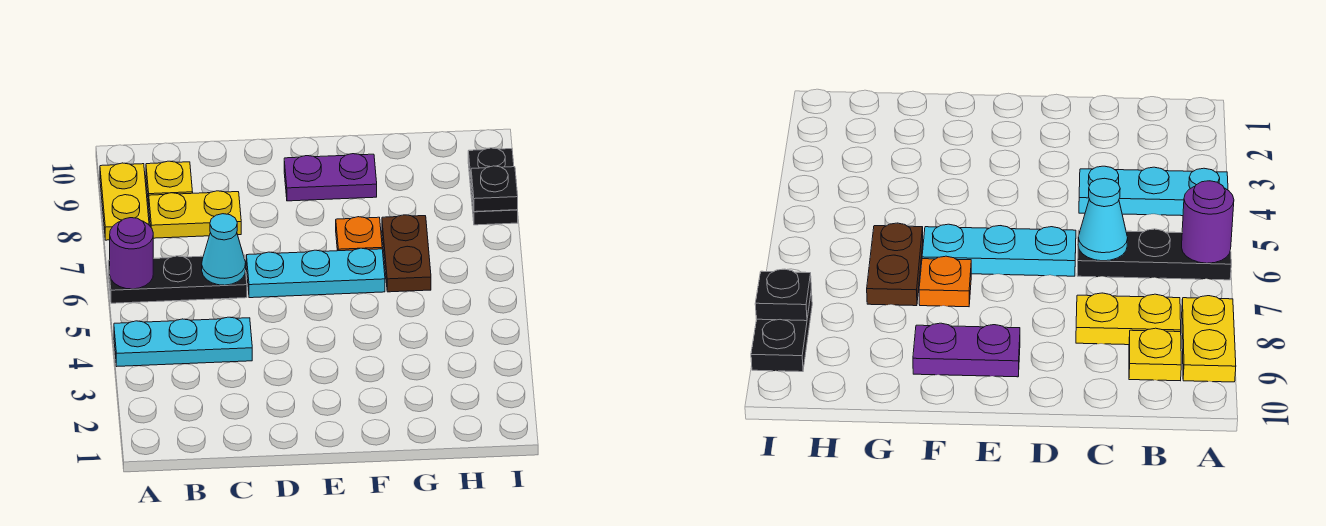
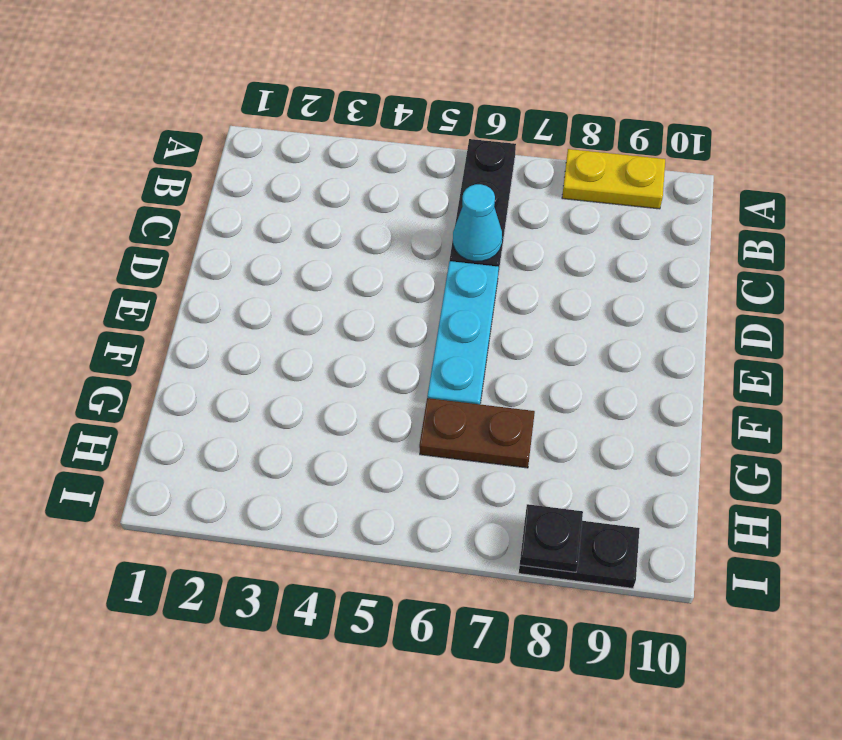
none -> cyan 1x3 plate [114,317,252,366]
none -> yellow 1x2 plate [149,191,241,238]
none -> yellow 1x1 plate [146,161,193,204]

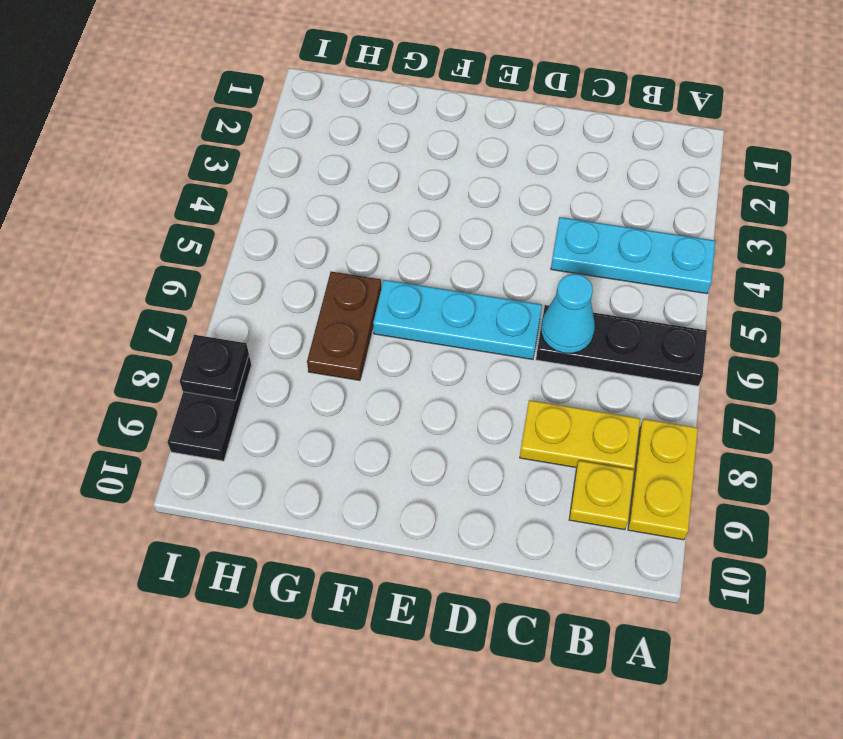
none -> purple 1x2 plate [284,154,377,201]
none -> orange 1x1 plate [336,217,382,251]
none -> purple 1x1 round brick [110,218,153,289]

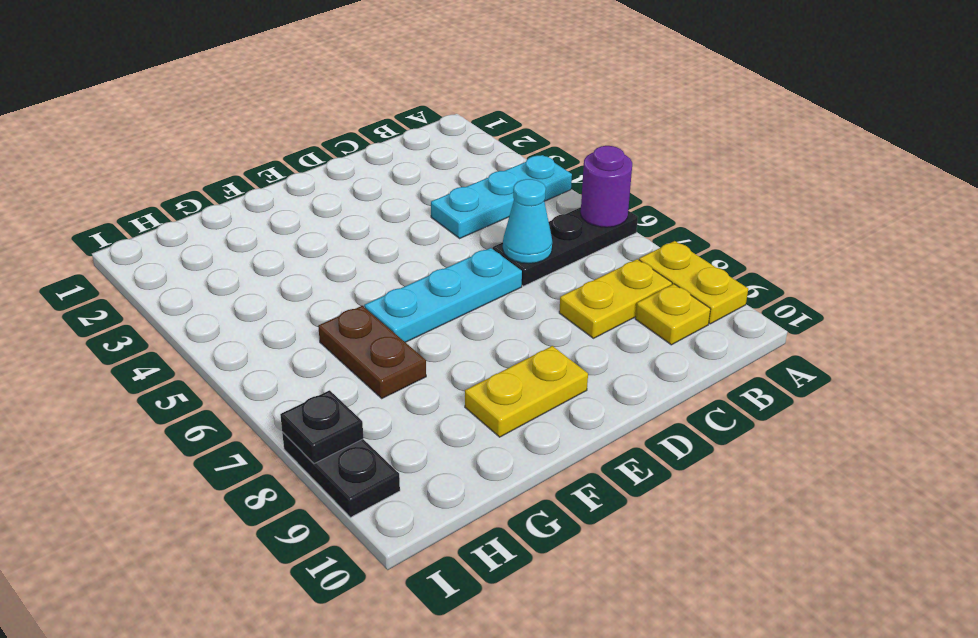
yellow 1x2 plate [465,346,588,437] -> purple 1x2 plate [284,154,377,201]
none -> orange 1x1 plate [336,217,382,251]

